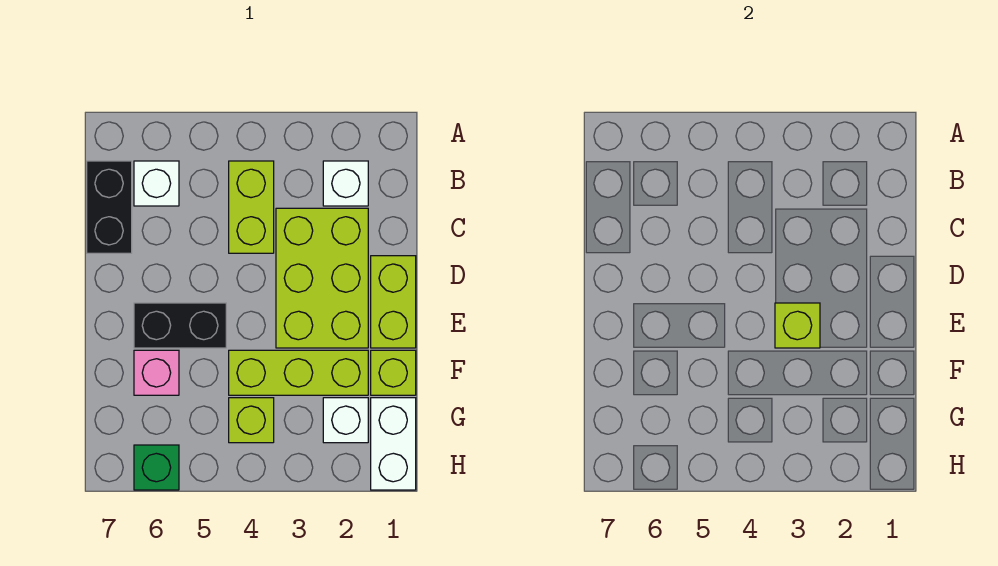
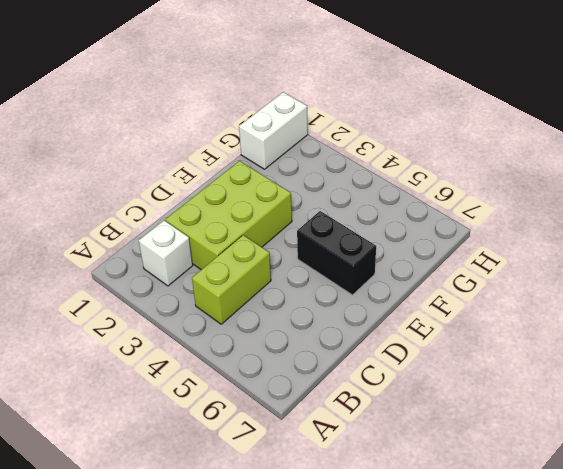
none -> white 1x1 brick [134,161,179,206]
none -> black 1x2 brick [87,161,132,253]
none -> lime 1x2 brick [371,256,416,348]

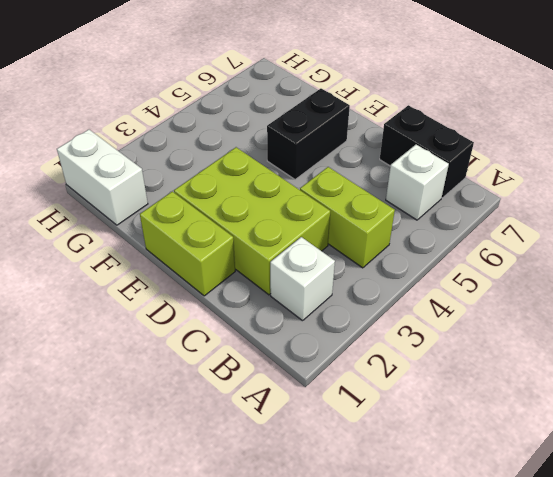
none -> lime 1x1 brick [371,350,416,395]
none -> lime 1x3 brick [229,350,368,395]
none -> pink 1x1 brick [134,350,179,395]

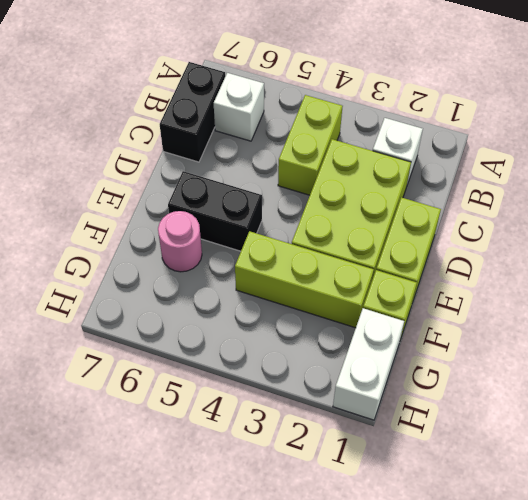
pink 1x1 round brick [158,211,202,272] -> pink 1x1 brick [134,350,179,395]
none -> white 1x1 brick [323,398,368,443]
none -> lime 1x1 brick [229,398,274,443]
none -> green 1x1 brick [134,445,179,490]

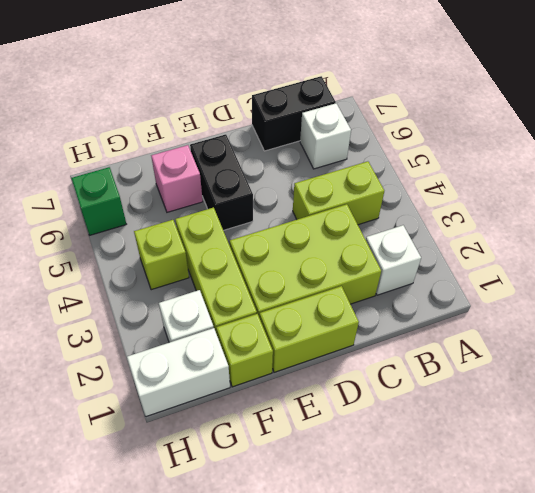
none -> lime 1x1 brick [775,303,820,348]

